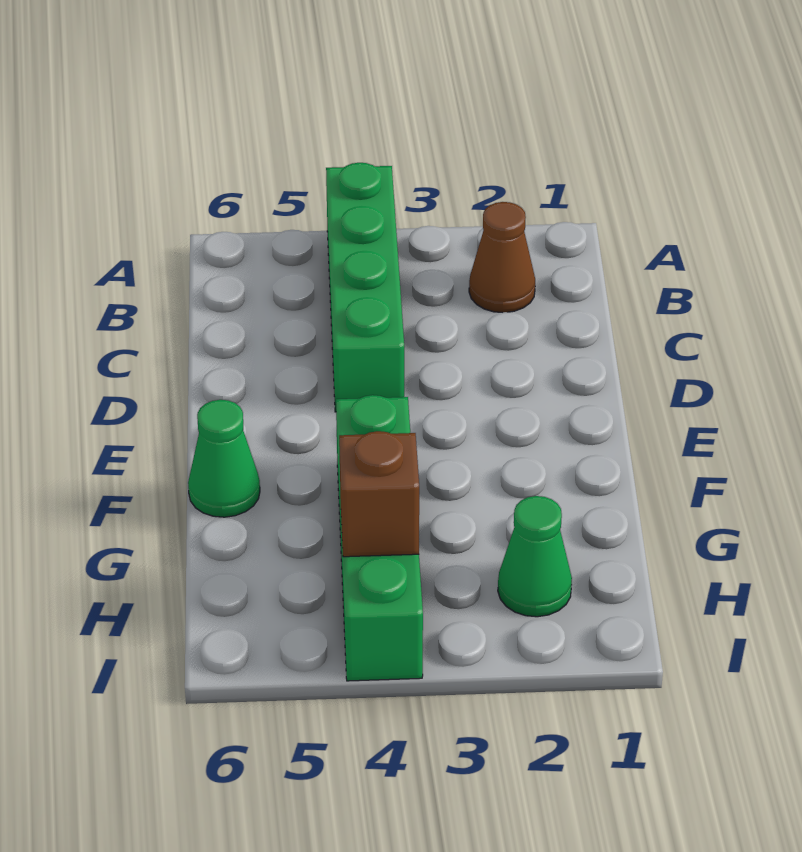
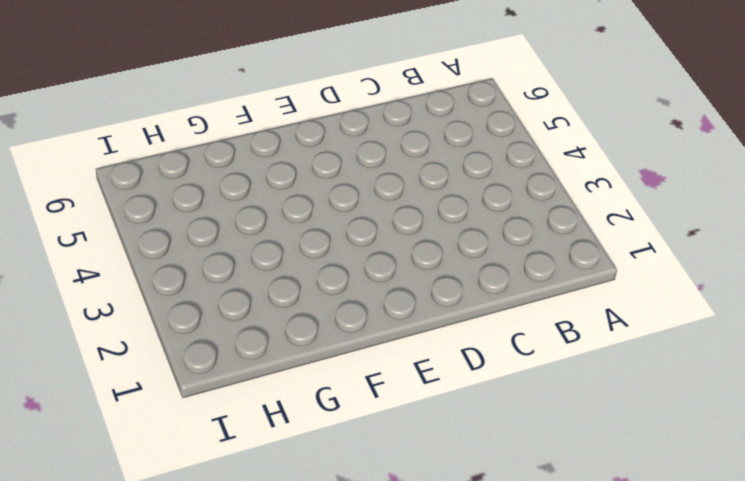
none -> green 1x4 brick [326,163,404,412]
none -> brown 1x1 cone [469,202,535,313]

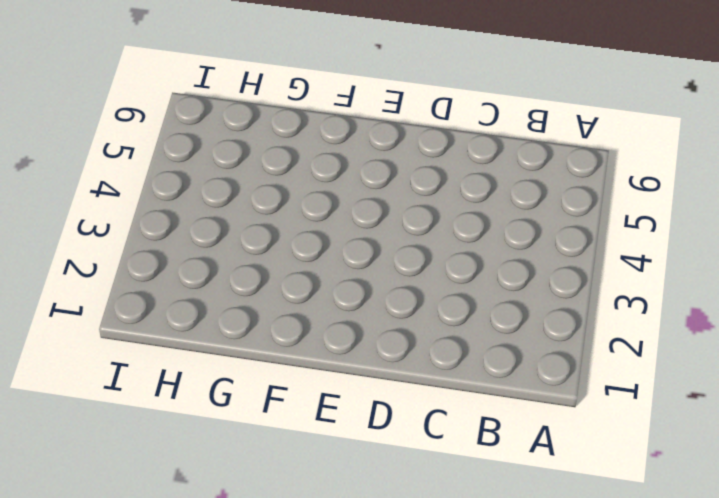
none -> green 1x4 brick [326,163,404,412]
none -> brown 1x1 cone [469,202,535,313]

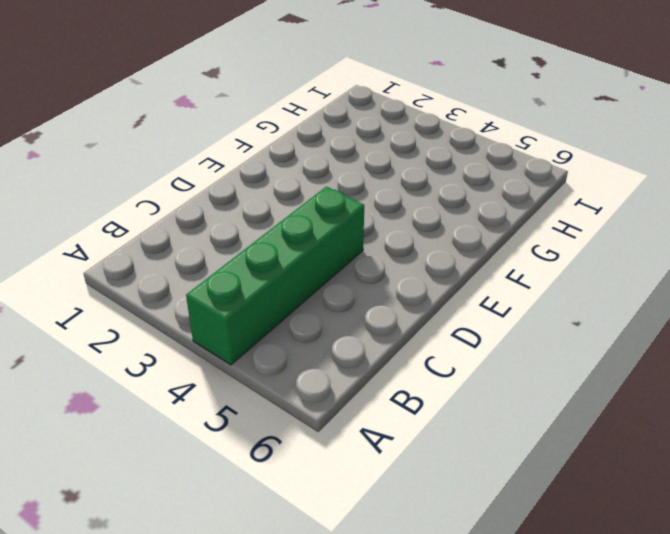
none -> brown 1x1 cone [469,202,535,313]
none -> green 1x4 brick [336,395,423,681]

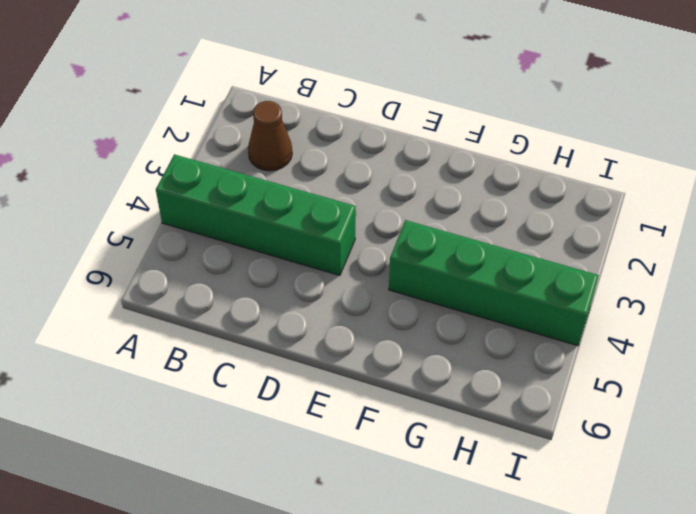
none -> green 1x1 cone [188,400,260,517]
none -> green 1x1 cone [498,496,572,617]

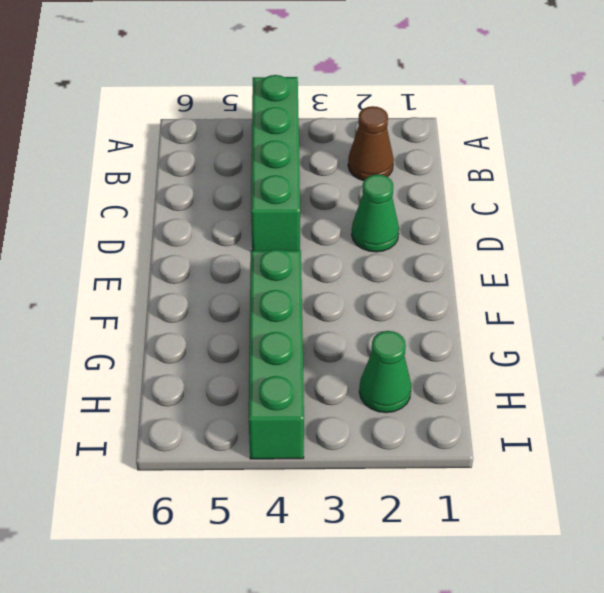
green 1x1 cone [351,174,399,252] -> green 1x1 cone moved to [188,400,260,517]
none -> brown 1x1 brick [339,431,419,557]

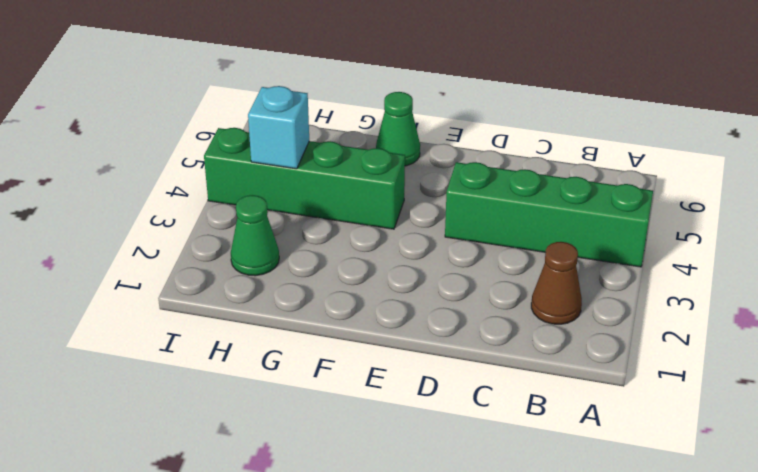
cyan 1x1 brick [248,86,309,169] -> brown 1x1 brick [339,431,419,557]

